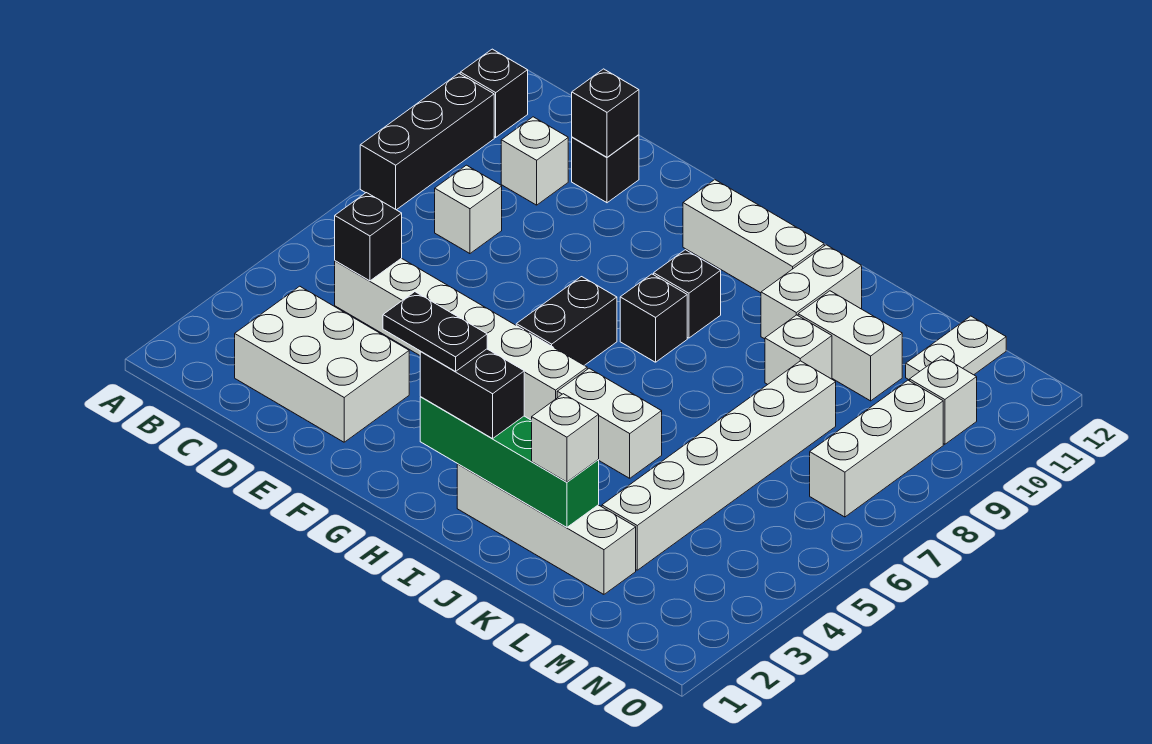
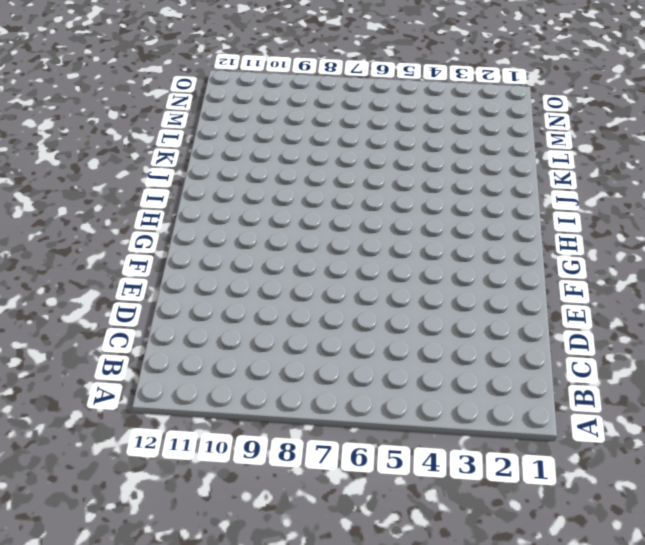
none -> black 1x3 brick [360,73,494,210]
none -> black 1x1 brick [460,49,528,137]
none -> white 2x3 brick [235,286,409,442]

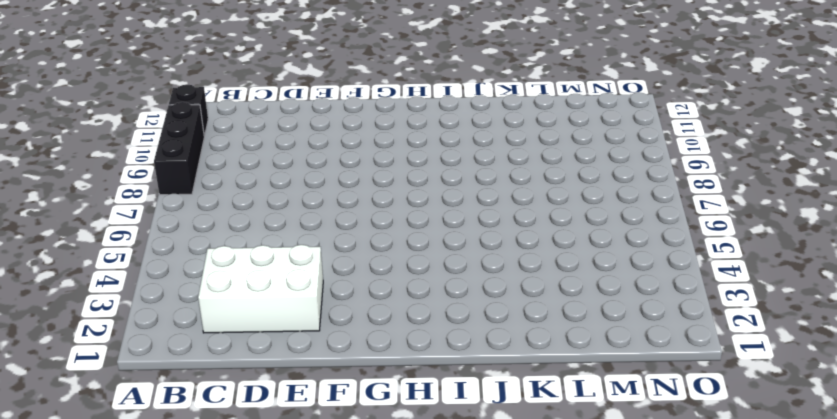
none -> white 1x6 brick [335,258,587,420]
none -> white 1x1 brick [435,165,502,254]
none -> white 1x1 brick [501,117,568,205]

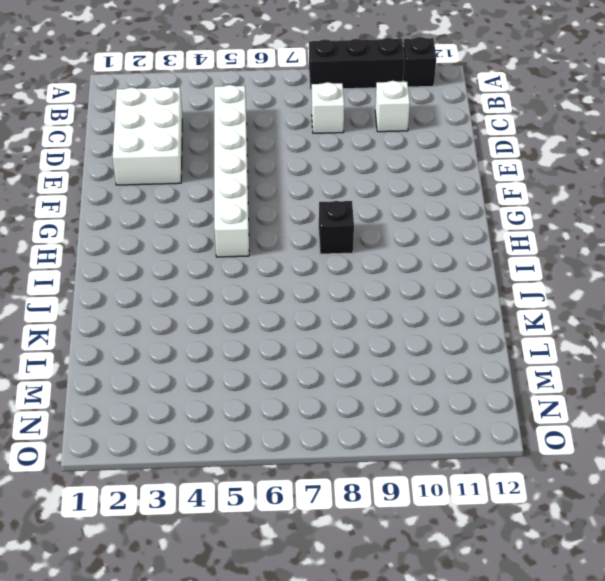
none -> black 1x1 brick [572,135,639,203]
none -> black 1x2 brick [516,277,617,365]
none -> white 1x3 brick [683,180,824,293]

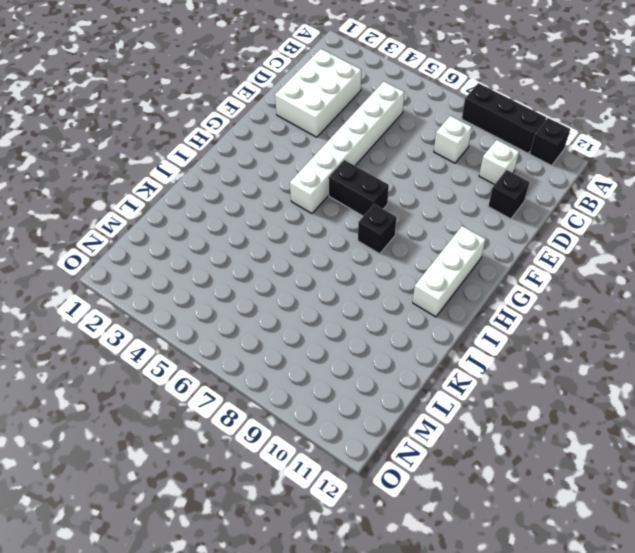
none -> black 1x1 brick [654,250,721,338]
none -> white 1x4 brick [457,464,636,594]
none -> white 1x2 brick [557,368,662,478]

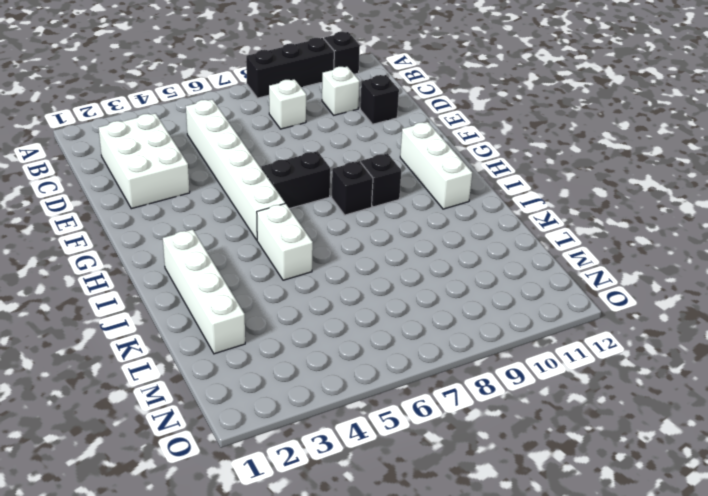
none -> white 1x2 brick [761,245,862,339]
none -> white 1x1 brick [765,315,832,385]
none -> white 1x2 brick [798,291,902,401]

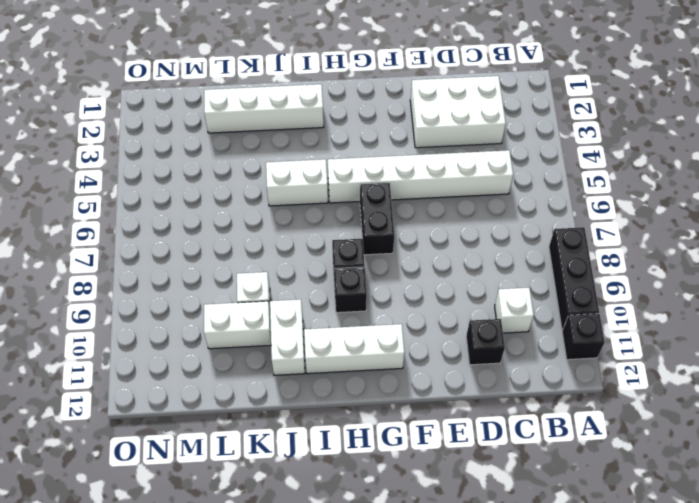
none -> white 1x1 brick [435,165,502,254]
none -> white 1x6 brick [602,361,836,570]
none -> white 1x2 plate [906,316,1006,380]

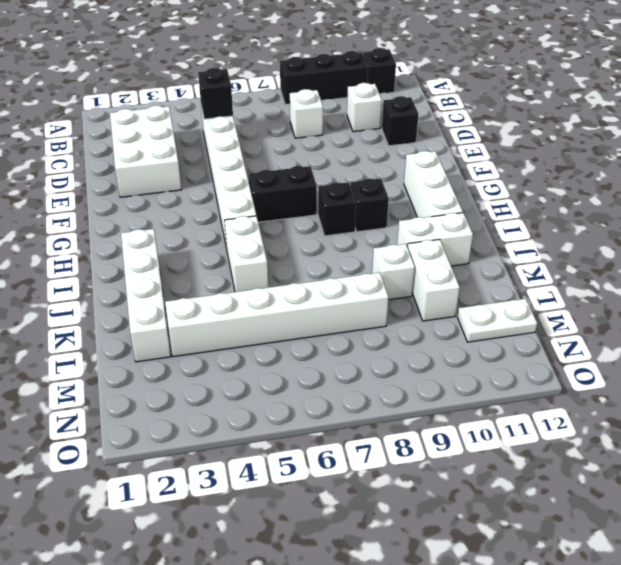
none -> white 1x3 brick [810,380,943,517]
none -> white 1x1 brick [910,356,977,444]
none -> black 1x1 brick [572,69,639,157]

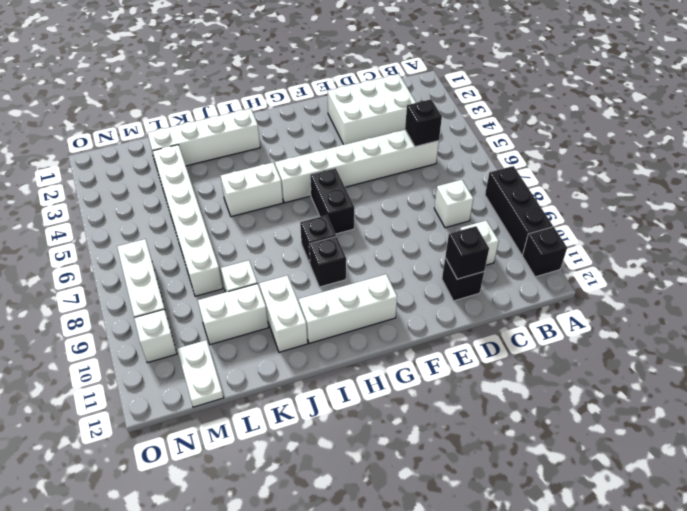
none -> green 1x4 brick [420,397,599,527]
none -> black 1x2 brick [420,349,524,438]
none -> white 1x1 brick [532,394,599,482]

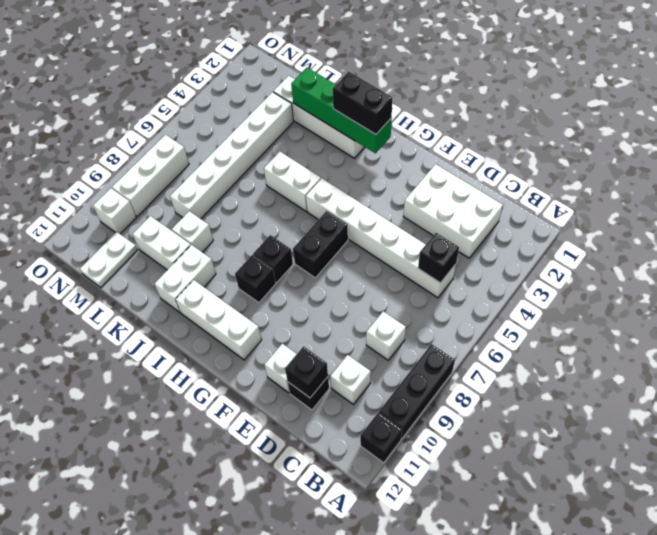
white 1x1 brick [264,344,297,393] -> white 1x1 brick moved to [532,394,599,482]
none -> black 1x2 plate [383,292,487,371]

